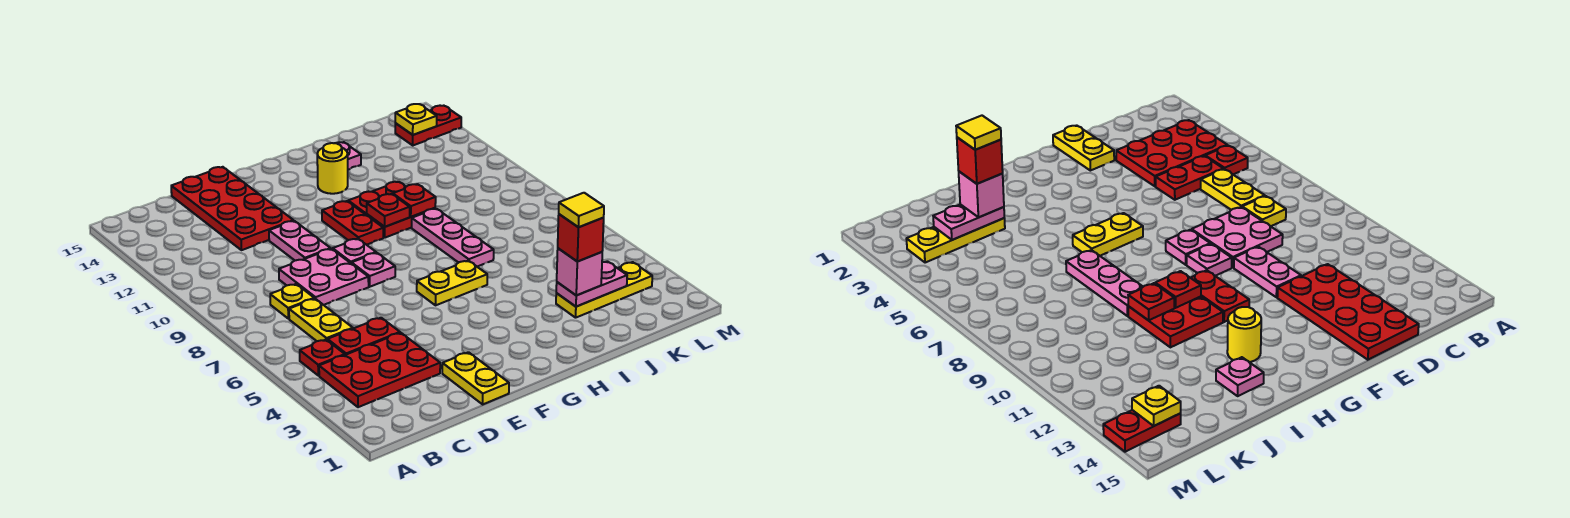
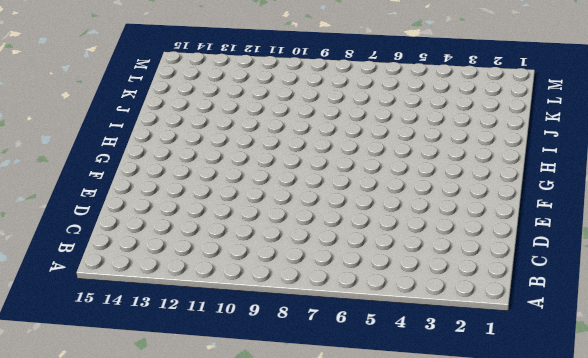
none -> red 2x3 plate [319,333,440,407]
none -> red 1x1 plate [300,340,345,376]
none -> red 1x2 plate [327,318,400,355]

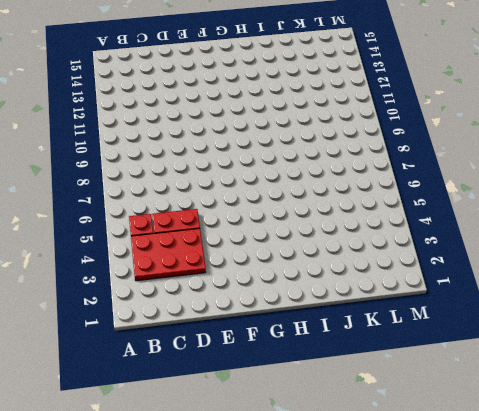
none -> yellow 1x2 plate [289,299,353,341]
none -> yellow 1x1 plate [270,284,314,319]
none -> pink 2x2 plate [279,249,369,305]

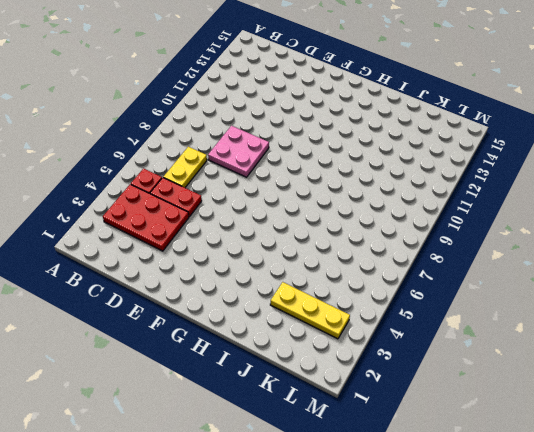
none -> yellow 1x1 plate [270,284,314,319]
none -> red 2x4 plate [171,167,293,250]
none -> yellow 1x2 plate [442,352,509,404]

